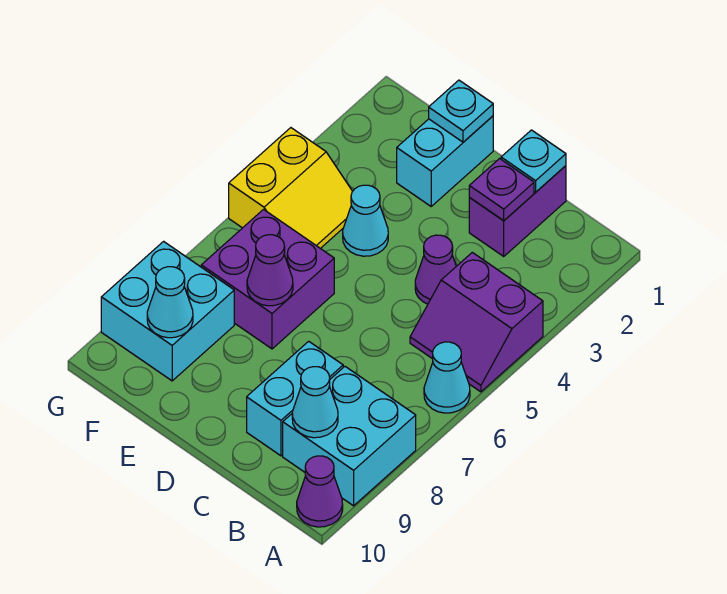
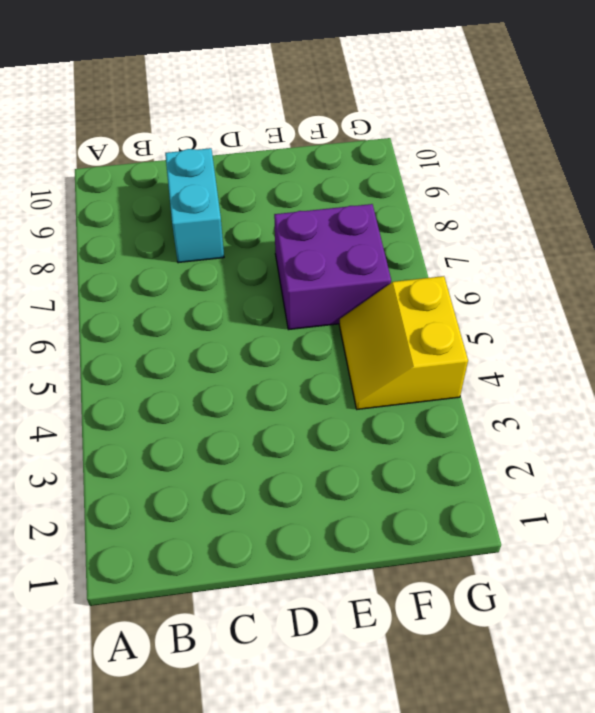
none -> purple 2x2 slope [410,252,543,392]
none -> cyan 1x1 cone [424,342,470,413]
none -> cyan 2x2 brick [283,367,416,506]

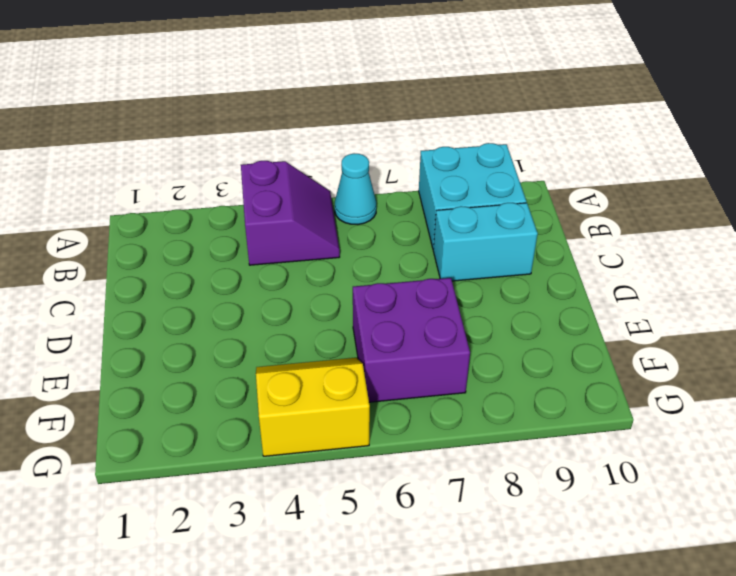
none -> purple 1x1 cone [297,456,343,527]
none -> purple 1x2 brick [469,166,566,256]
none -> purple 1x1 cone [415,235,456,304]

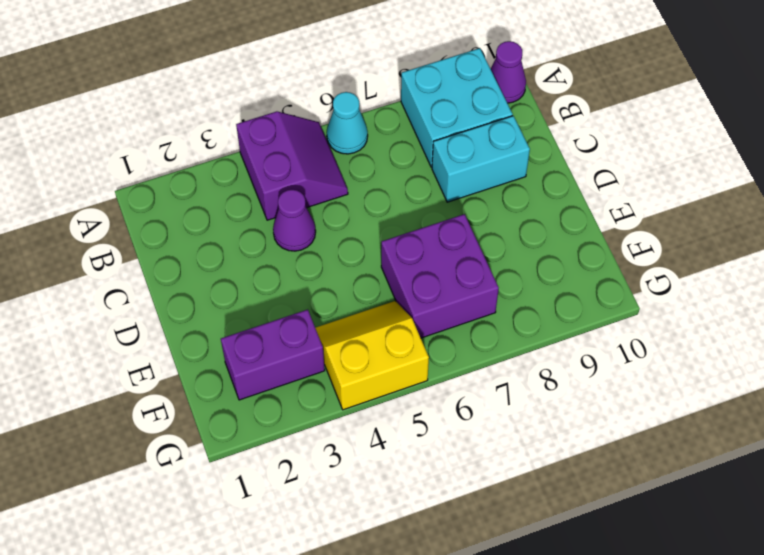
purple 1x2 brick [221,310,325,400] -> purple 1x2 brick moved to [469,166,566,256]
none -> cyan 1x2 brick [397,116,493,206]
none -> cyan 1x1 cone [343,185,388,256]
none -> cyan 2x2 brick [101,241,234,381]

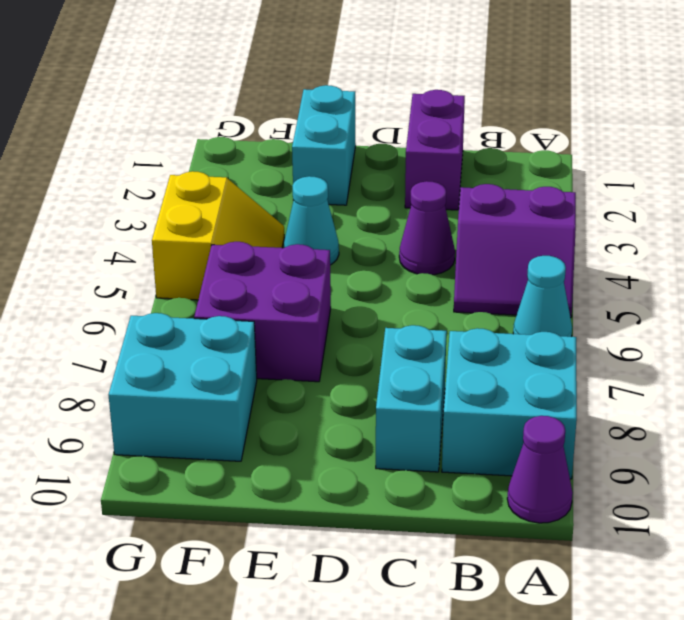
none -> cyan 1x1 cone [292,367,338,438]
none -> cyan 1x1 plate [501,130,566,192]
none -> purple 1x1 plate [469,159,534,221]

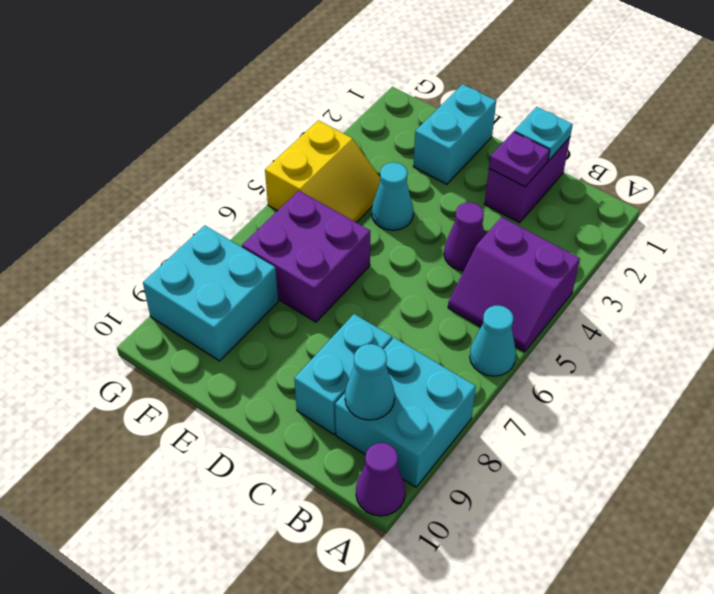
none -> cyan 1x1 plate [429,80,493,142]
none -> purple 1x1 cone [247,235,293,306]
none -> cyan 1x1 cone [147,267,193,338]

